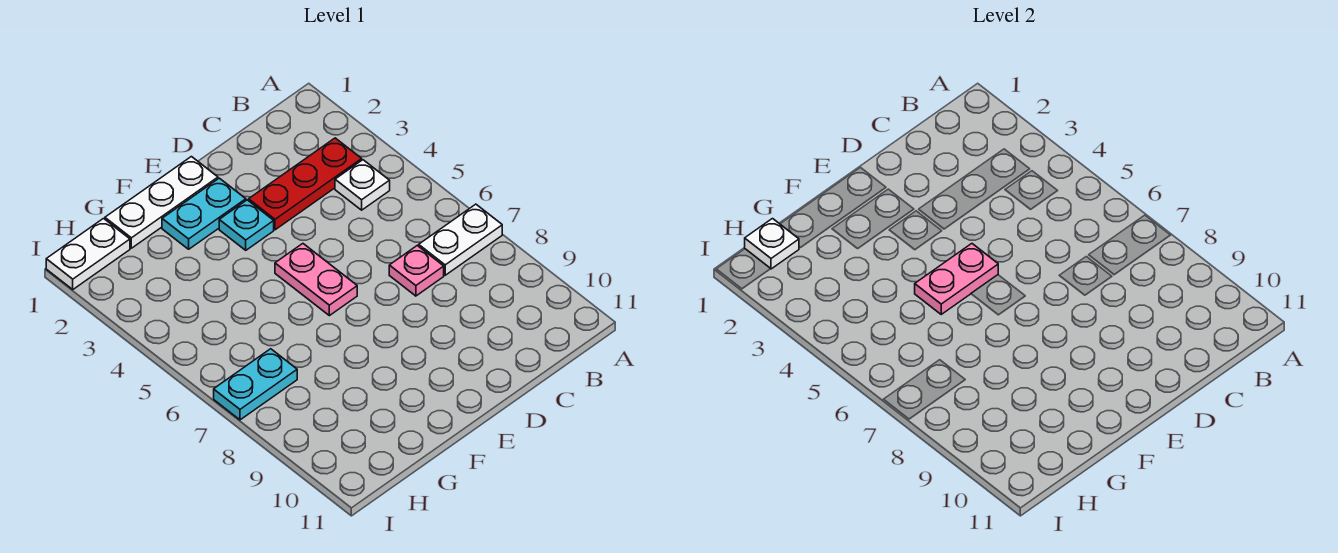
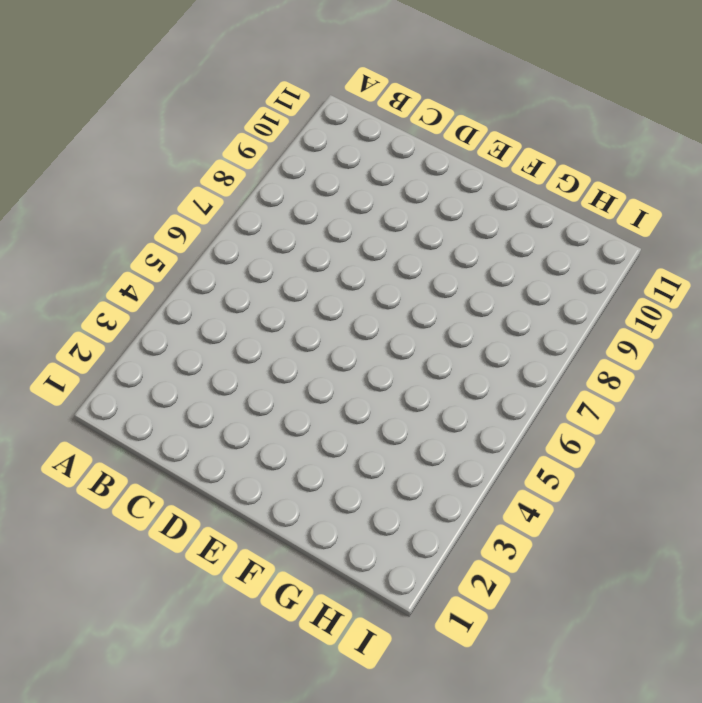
none -> white 1x2 plate [419,204,502,275]
none -> red 1x3 plate [249,138,362,230]
none -> white 1x1 plate [335,160,390,210]

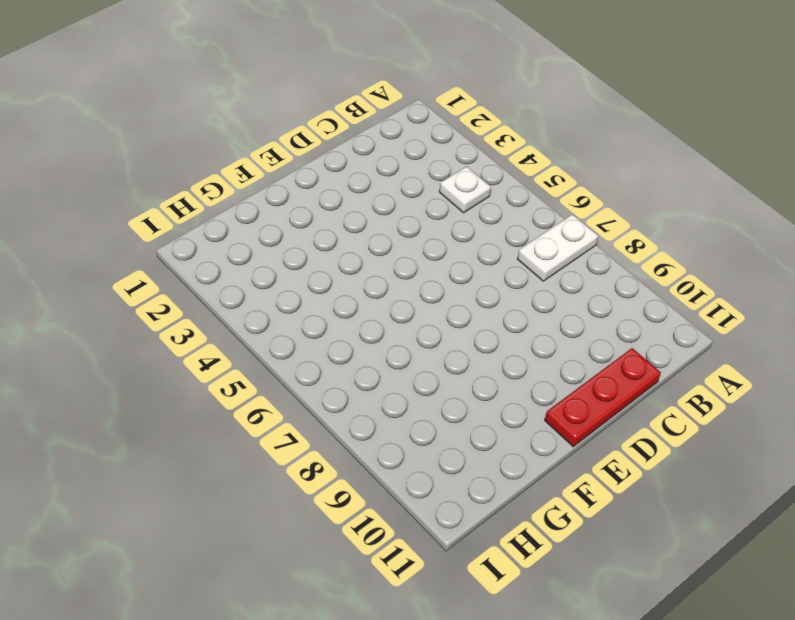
red 1x3 plate [545,348,661,447] -> red 1x3 plate moved to [249,138,362,230]
none -> pink 1x1 plate [389,246,444,296]
none -> white 1x3 plate [105,157,218,248]
none -> cyan 1x2 plate [162,178,246,249]

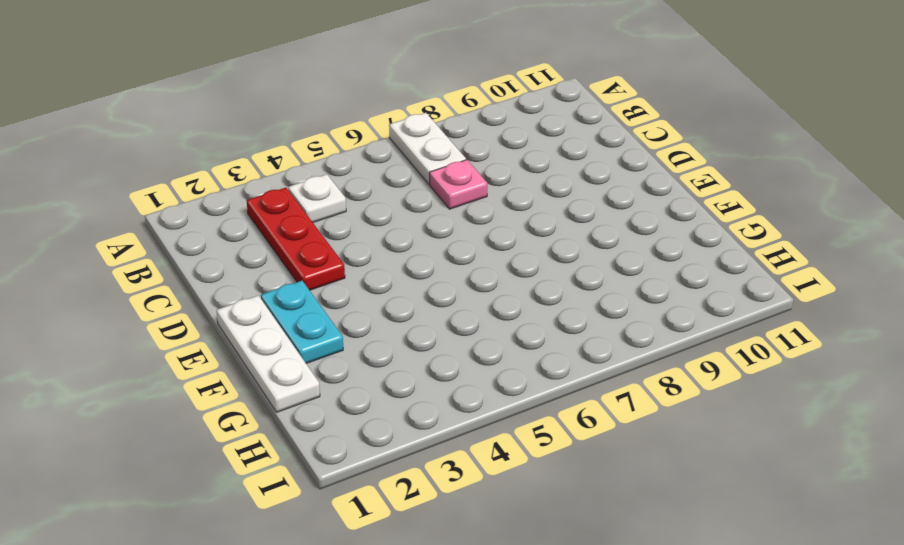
none -> cyan 1x1 plate [219,200,274,250]
none -> pink 1x2 plate [275,244,357,316]
none -> white 1x2 plate [46,219,130,289]

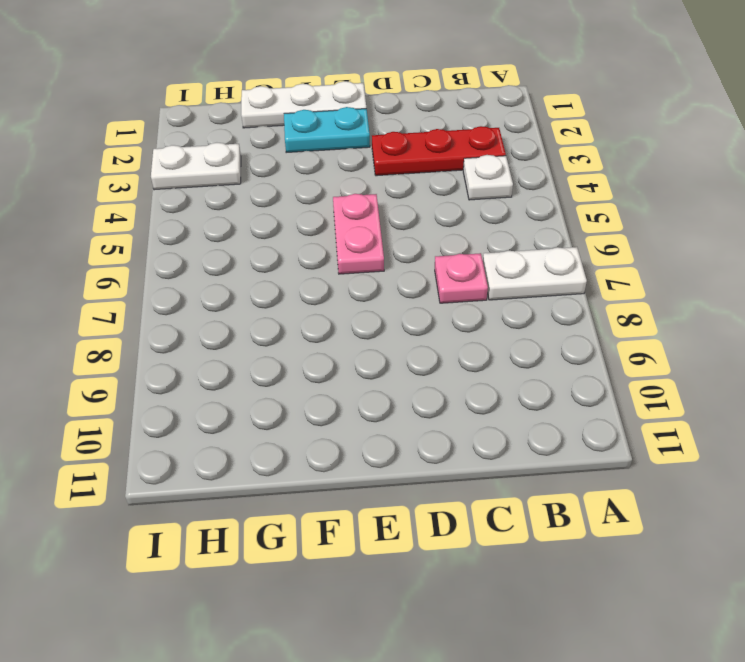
white 1x2 plate [151,143,241,190] -> white 1x2 plate moved to [46,219,130,289]
none -> cyan 1x1 plate [219,200,274,250]
none -> cyan 1x2 plate [214,349,297,420]
none -> pink 1x2 plate [915,244,998,314]

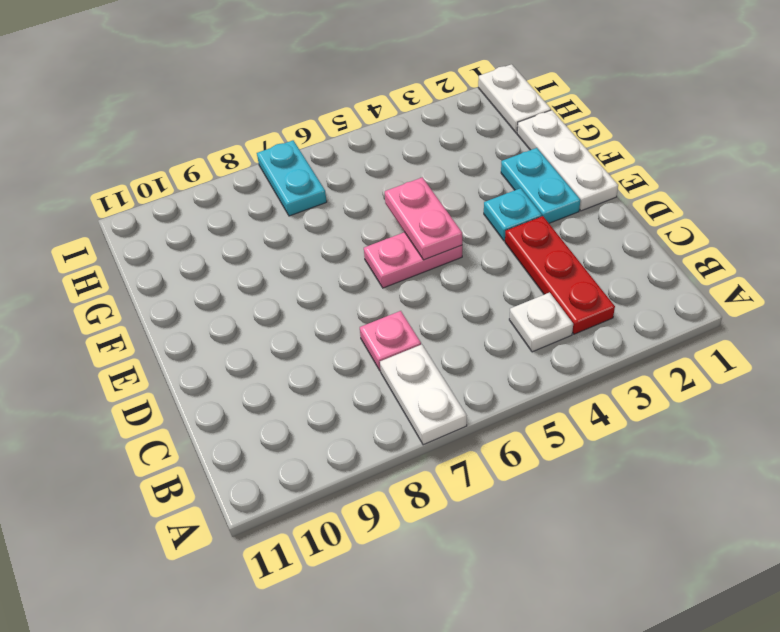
none -> white 1x1 plate [745,219,799,269]

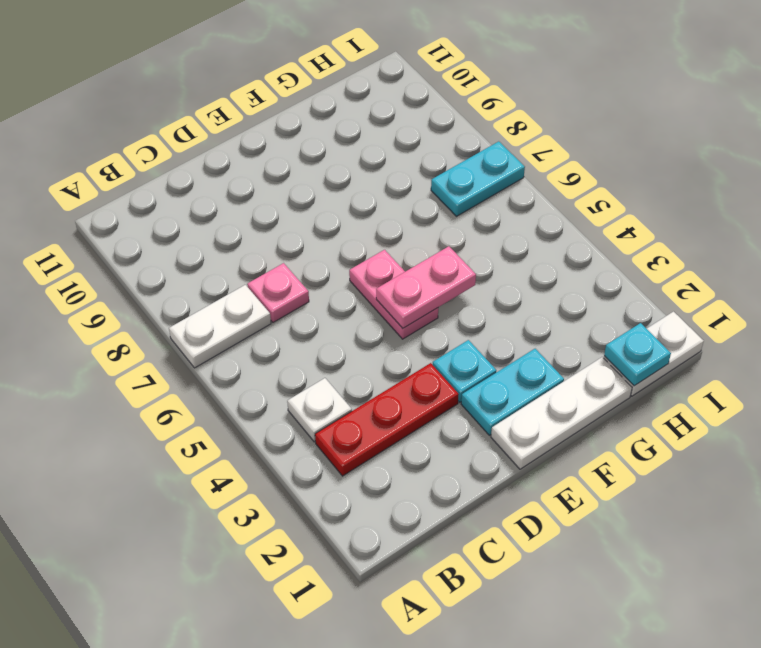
cyan 1x1 plate [604,323,671,386] -> white 1x1 plate [745,219,799,269]

